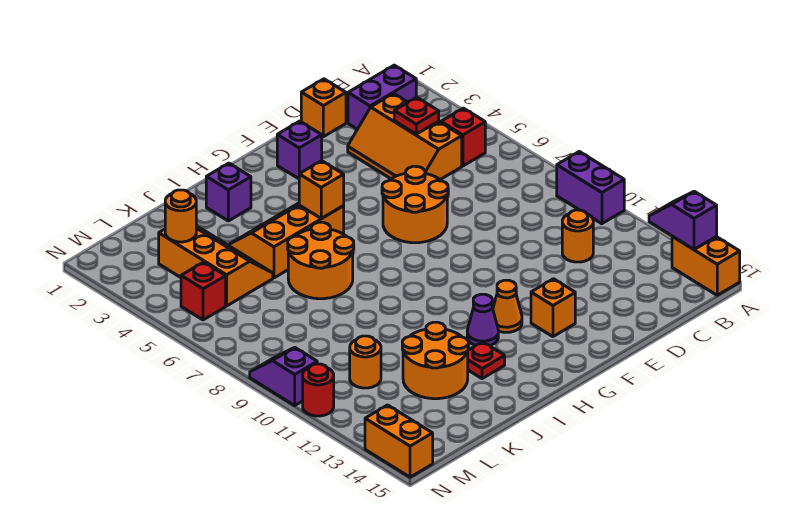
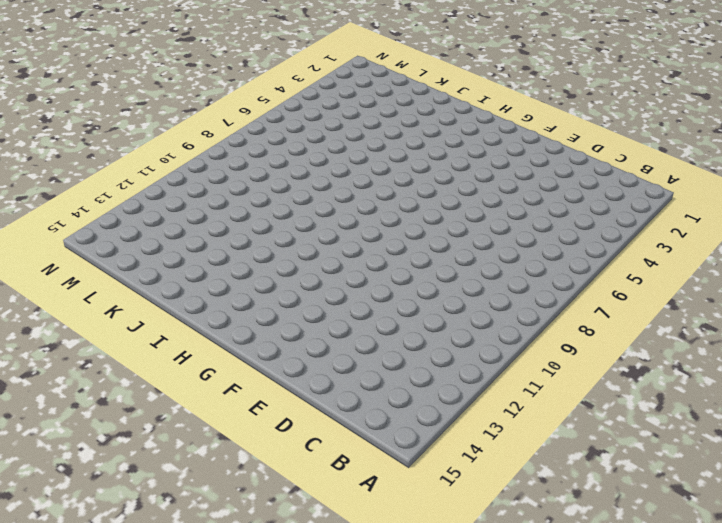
none -> purple 1x2 brick [557,152,624,224]
none -> orange 1x2 brick [672,236,740,295]
none -> purple 1x2 brick [348,65,416,129]

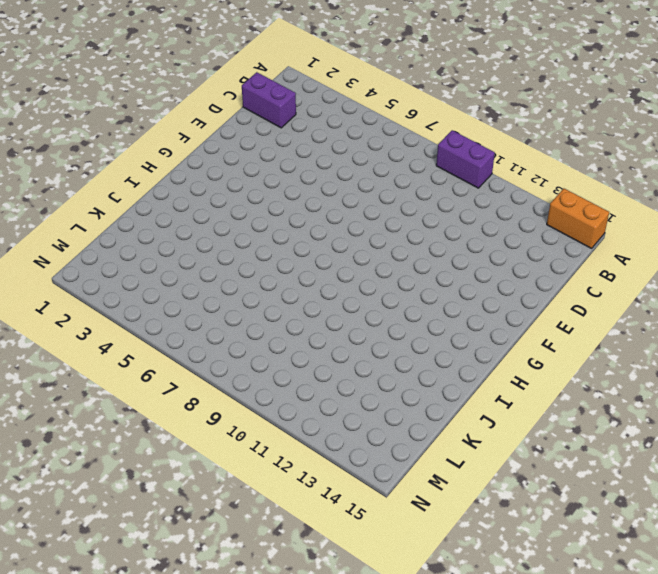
purple 1x2 brick [242,72,296,128] -> purple 1x2 brick turned to [348,65,416,129]
none -> red 1x1 brick [441,108,485,166]
none -> orange 2x3 slope [348,94,462,179]
none -> orange 1x1 round brick [562,210,593,262]

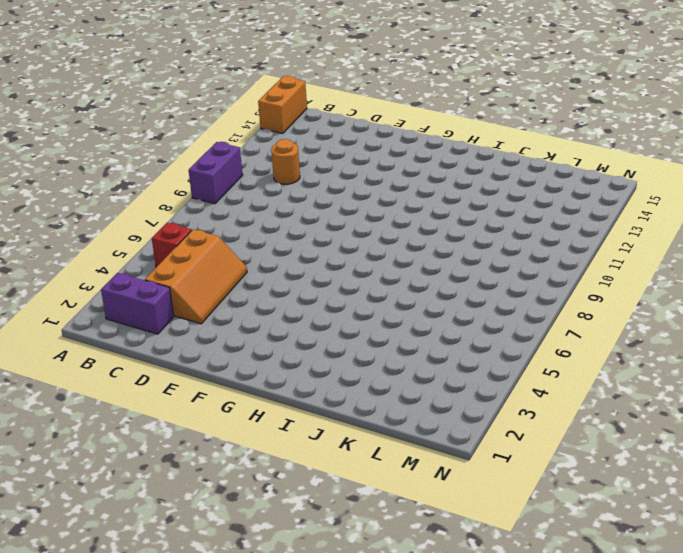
none -> orange 1x1 brick [301,79,346,137]
none -> orange 2x2 round brick [382,166,448,243]
none -> purple 1x1 brick [277,121,322,179]

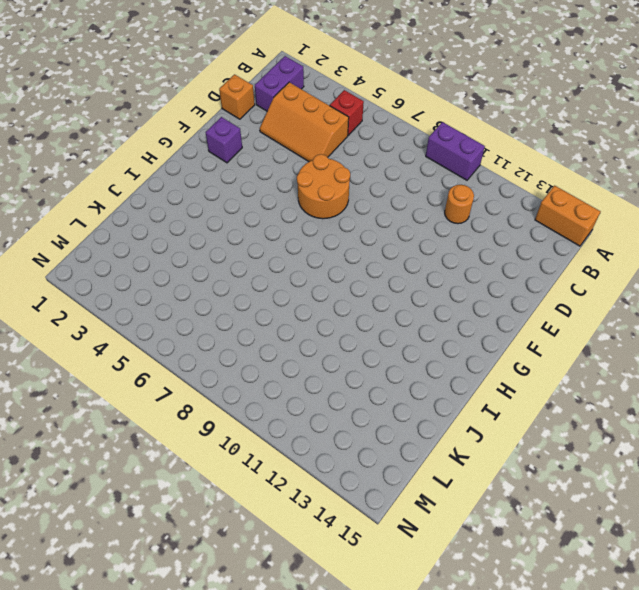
none -> orange 1x1 brick [531,279,575,337]
none -> orange 1x1 cone [493,280,522,332]
none -> orange 2x3 slope [229,203,344,278]

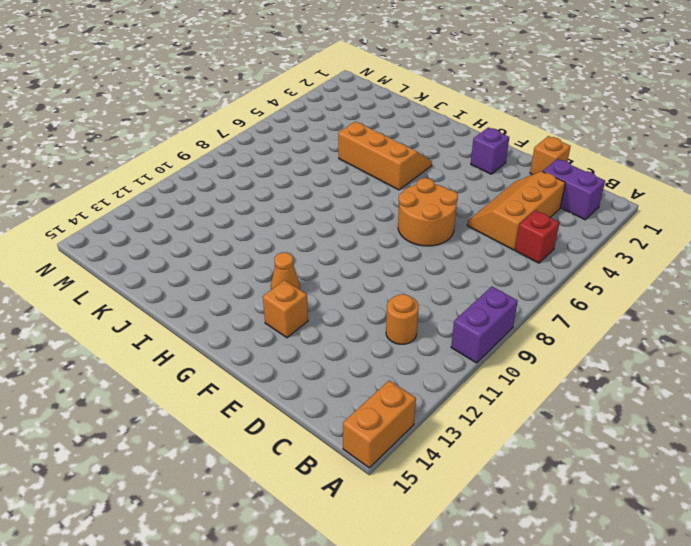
none -> purple 1x1 cone [467,294,498,345]
none -> purple 1x1 brick [206,163,251,221]
none -> orange 2x2 round brick [288,222,354,299]

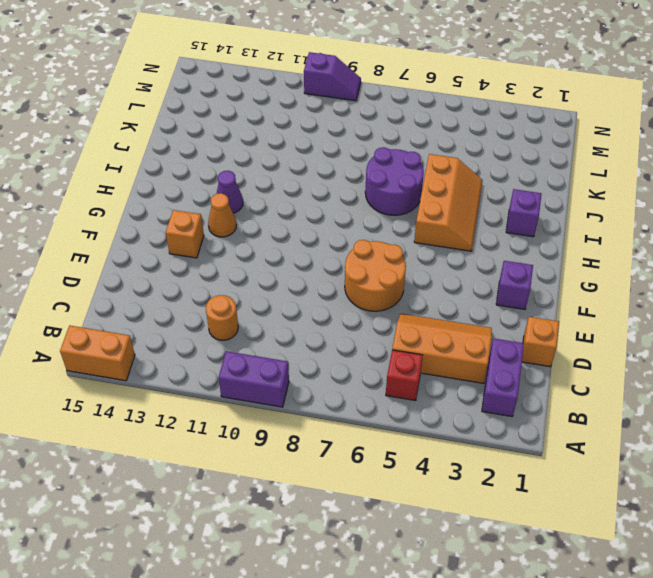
purple 2x2 round brick [365,147,424,215] -> orange 2x2 round brick [288,222,354,299]
none -> red 1x1 plate [468,342,505,379]
none -> orange 2x2 round brick [402,322,468,399]
none -> orange 2x3 slope [159,227,273,306]

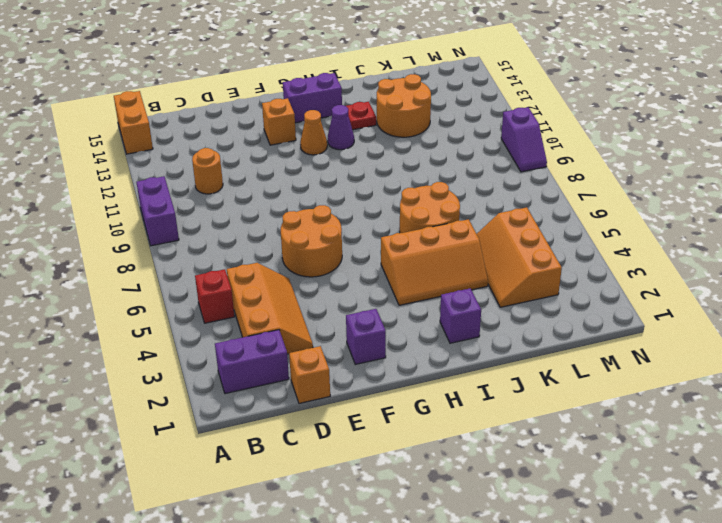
purple 1x2 brick [283,73,342,123] -> none
none -> orange 1x1 round brick [350,336,381,388]
none -> red 1x1 brick [181,262,226,320]
none -> red 1x1 round brick [303,364,334,416]

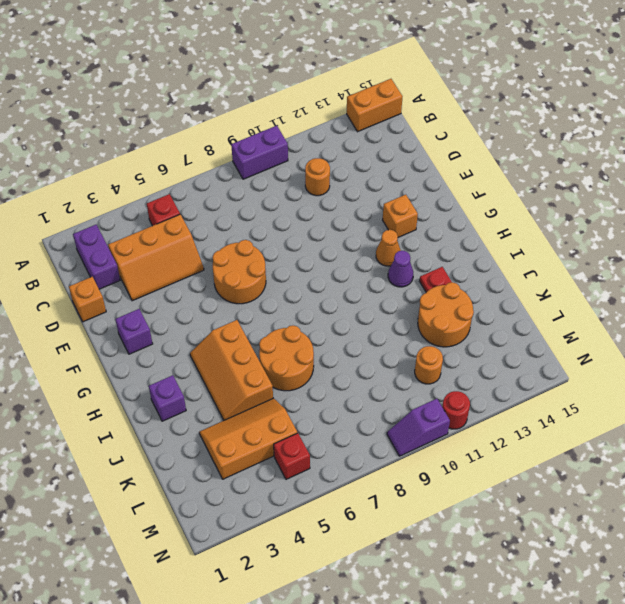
none -> orange 1x2 brick [365,405,433,477]
none -> purple 1x2 slope [649,191,717,249]
none -> red 1x1 plate [394,97,439,134]

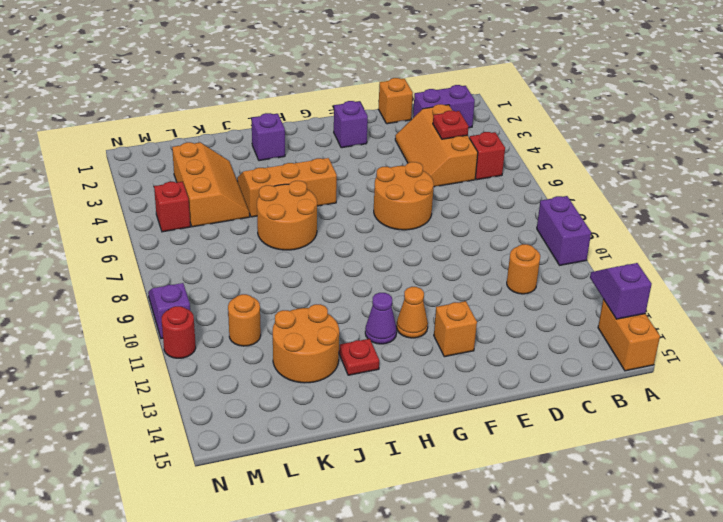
none -> orange 1x2 brick [365,405,433,477]
none -> orange 1x1 brick [299,161,344,218]
none -> orange 1x1 round brick [165,190,196,242]

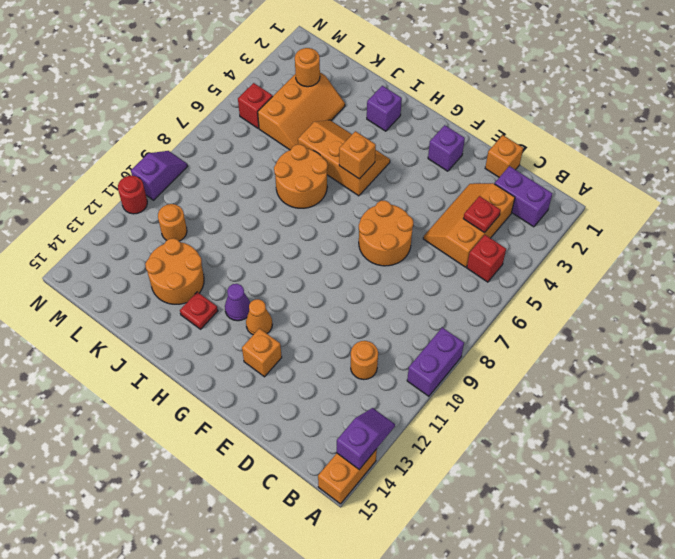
none -> orange 1x2 brick [365,405,433,477]

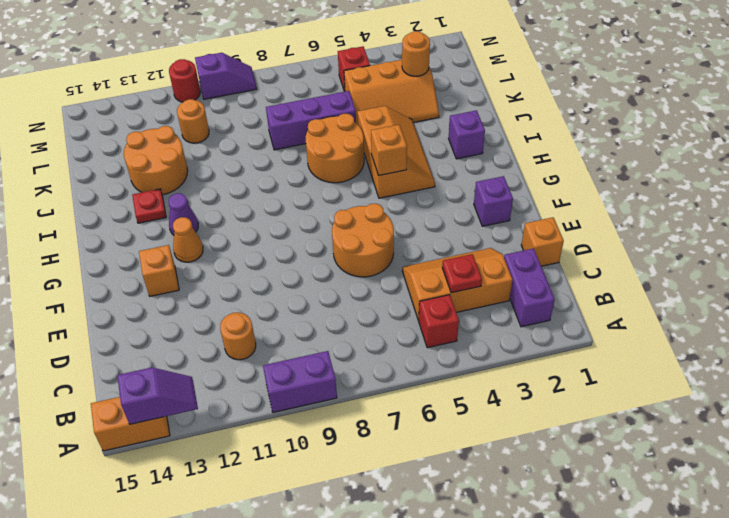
purple 1x3 brick [266,91,356,150] -> none
none -> orange 1x2 brick [365,405,433,477]

